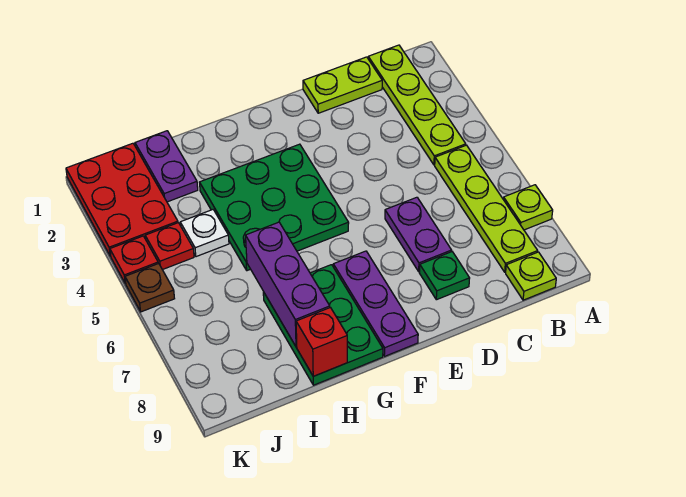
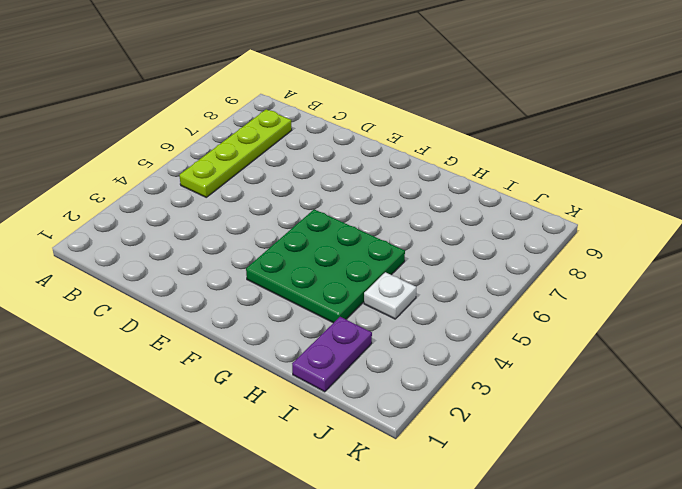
none -> lime 1x1 plate [503,185,553,230]
none -> lime 1x4 plate [368,45,466,165]
none -> lime 1x1 plate [506,252,556,300]

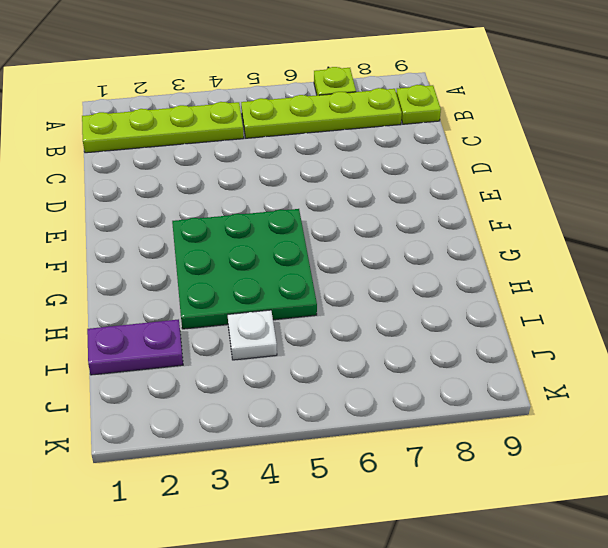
none -> lime 1x2 plate [303,57,382,113]
none -> purple 1x2 plate [385,197,452,272]
none -> green 1x1 plate [419,252,470,300]

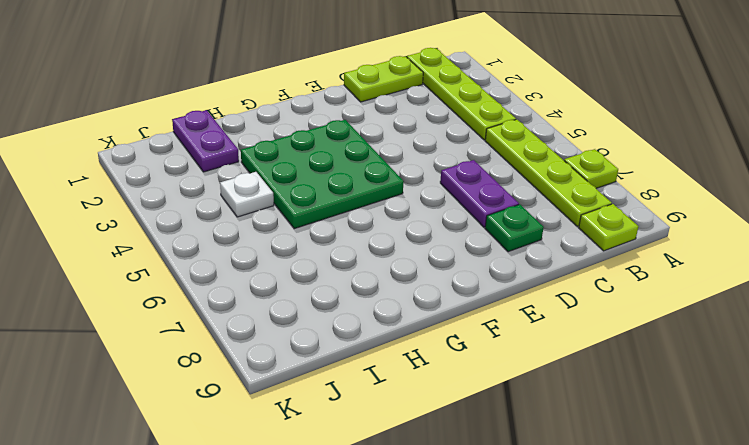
none -> purple 1x3 plate [333,251,418,356]
none -> green 2x3 plate [263,265,383,385]
none -> red 2x3 plate [66,143,178,256]

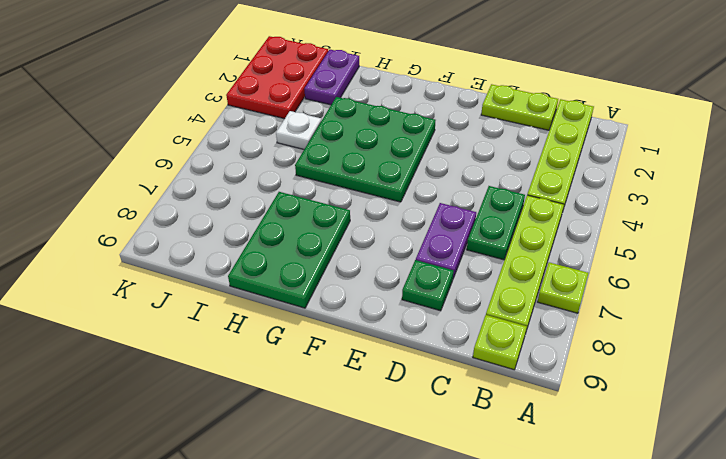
green 1x2 plate [467,186,525,260] -> none
none -> purple 1x3 plate [333,251,418,356]
none -> red 1x1 plate [145,223,194,270]
none -> red 1x1 plate [110,236,158,284]

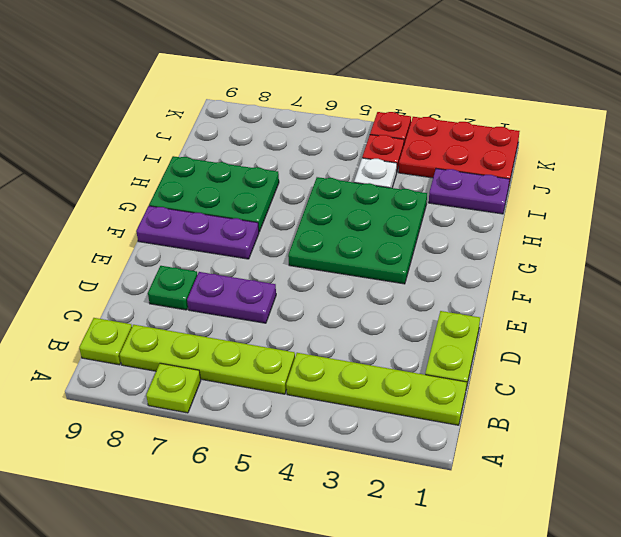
none -> brown 1x1 plate [125,263,175,312]
none -> purple 1x3 brick [246,222,330,347]
none -> red 1x1 brick [296,308,347,376]

